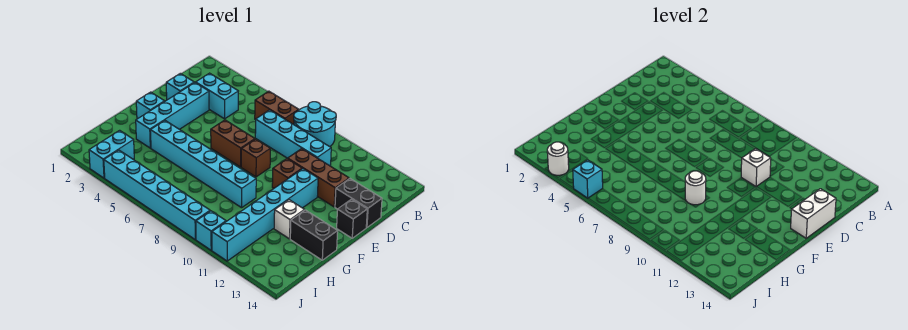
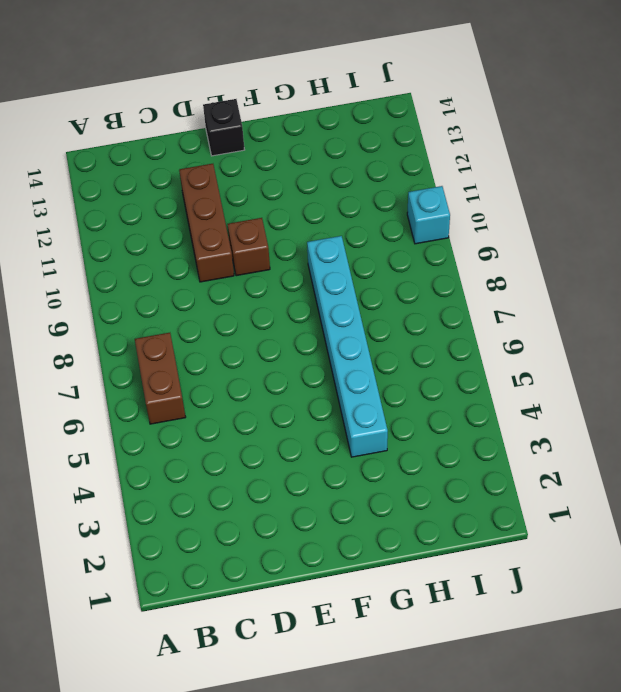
none -> cyan 2x2 round brick [294,102,336,147]
none -> cyan 1x2 brick [196,73,238,119]
none -> cyan 1x4 brick [255,110,331,166]

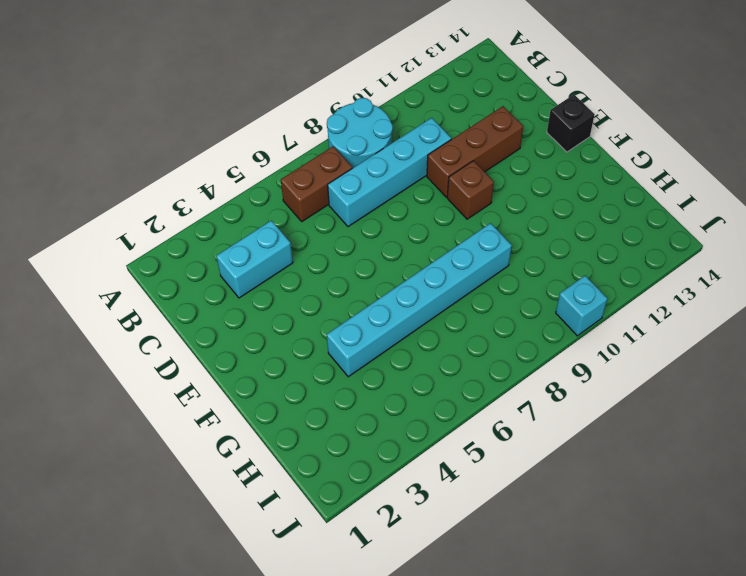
none -> cyan 1x1 brick [166,73,194,100]
none -> cyan 1x4 brick [136,83,209,148]
none -> black 1x2 brick [335,179,382,227]

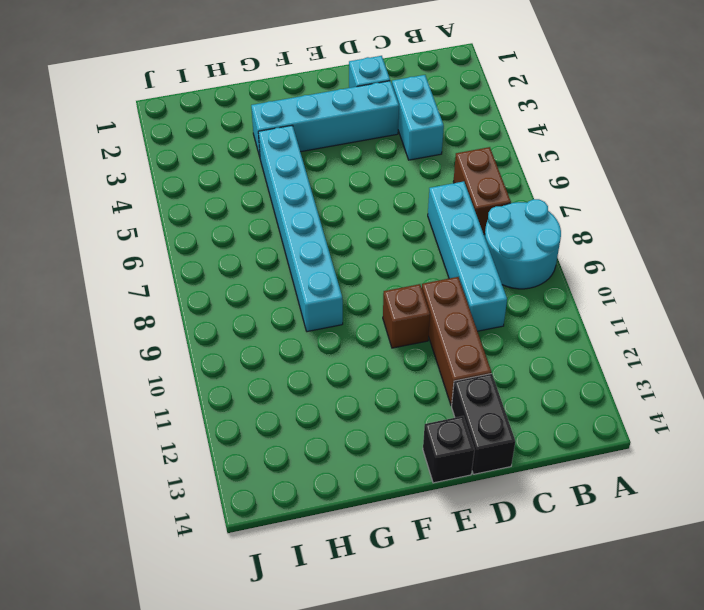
none -> brown 1x2 brick [211,120,255,167]
none -> brown 1x1 brick [241,139,270,177]
none -> cyan 1x6 brick [212,169,318,261]

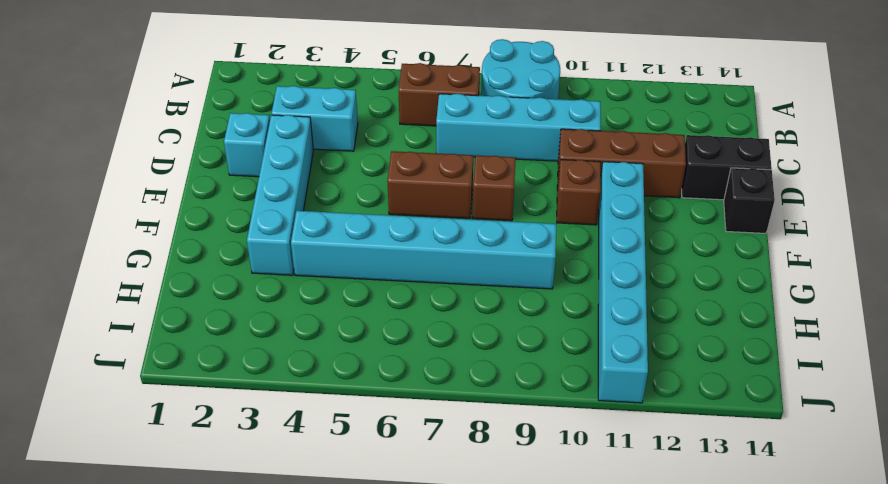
none -> cyan 1x1 brick [136,92,165,119]
none -> white 1x1 brick [274,200,304,239]
none -> black 1x2 brick [290,210,338,260]

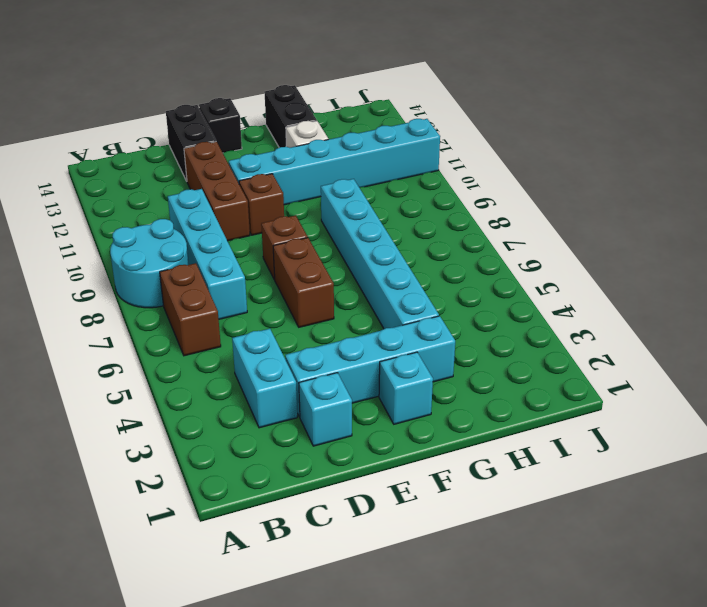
none -> cyan 1x2 brick [89,130,134,178]
none -> cyan 1x6 brick [104,150,210,240]
none -> cyan 1x1 brick [196,211,226,250]

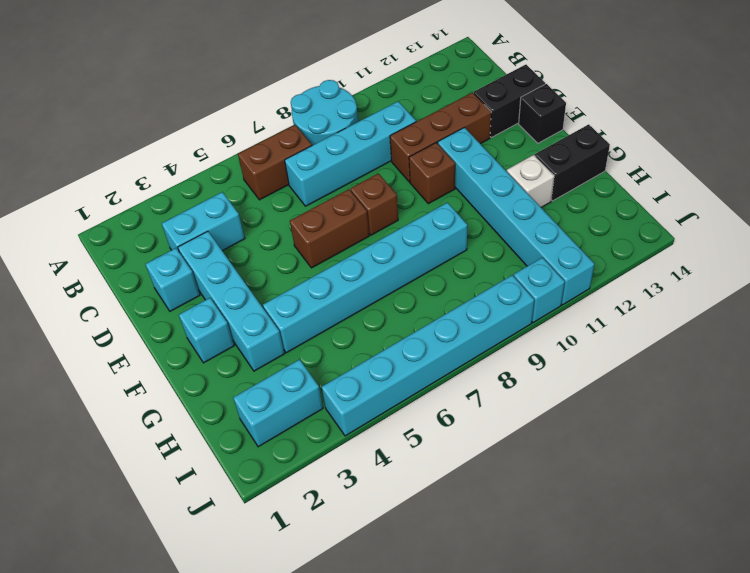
cyan 1x2 brick [233,360,323,447] -> cyan 1x2 brick turned to [89,130,134,178]
none -> white 1x1 brick [741,149,771,187]
none -> white 1x2 brick [791,189,836,238]
none -> white 1x1 round brick [685,171,706,205]

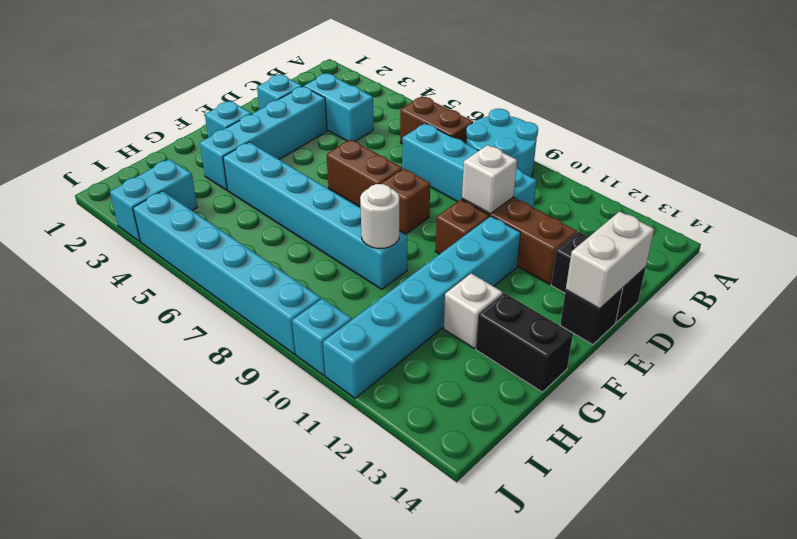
none -> white 1x1 round brick [547,142,569,175]
none -> cyan 1x1 brick [573,160,603,198]

